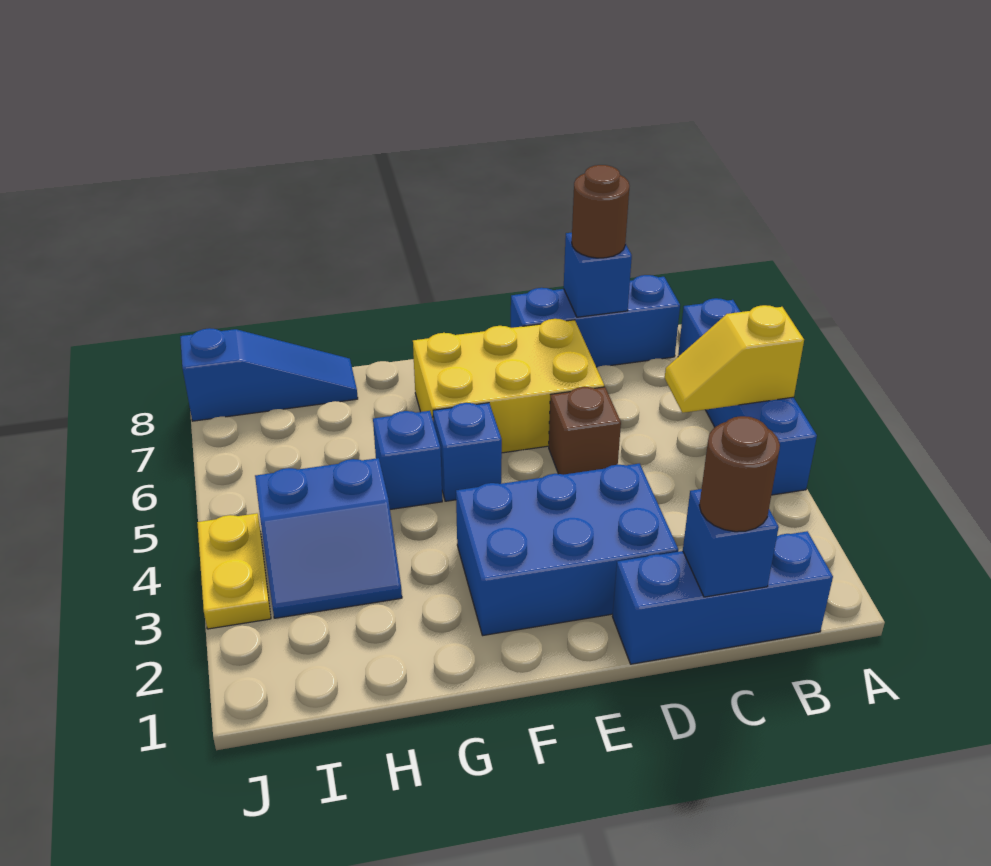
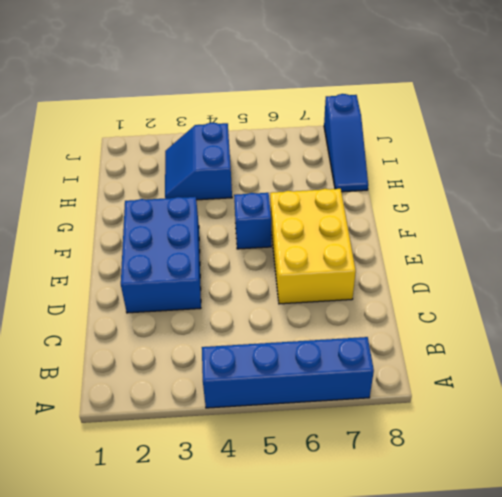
none -> blue 1x3 brick [613,531,833,664]
none -> blue 1x3 brick [511,275,680,367]
none -> brown 1x1 brick [549,387,621,475]

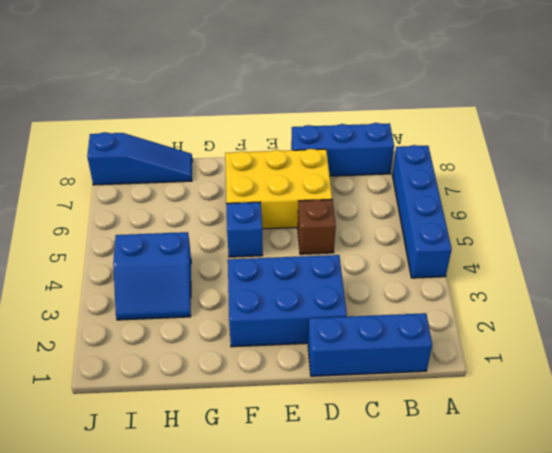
none -> blue 1x1 brick [373,411,442,509]
none -> yellow 1x2 plate [197,513,271,629]
none -> yellow 1x2 slope [665,305,804,413]

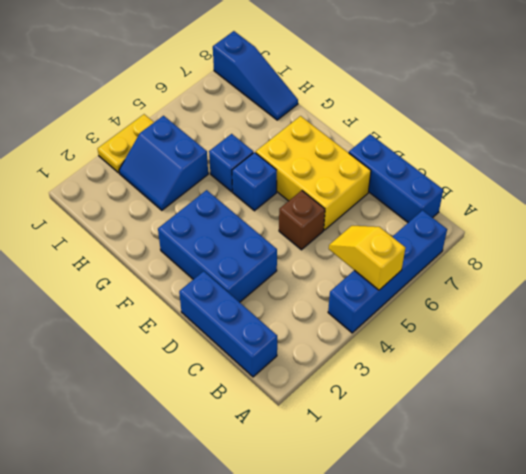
none -> blue 1x1 brick [683,489,779,597]
none -> blue 1x1 brick [564,233,632,317]
none -> brown 1x1 round brick [699,416,780,532]

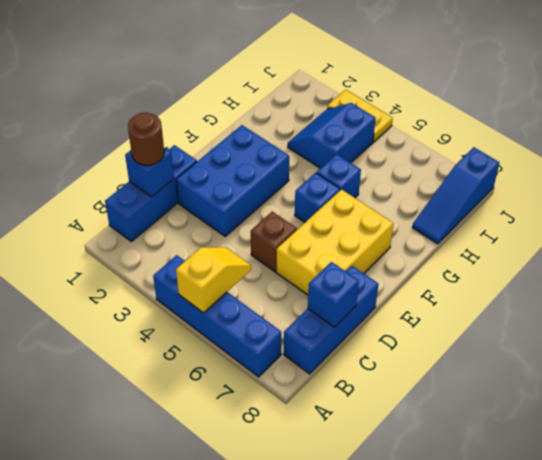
none -> brown 1x1 round brick [572,165,629,258]

